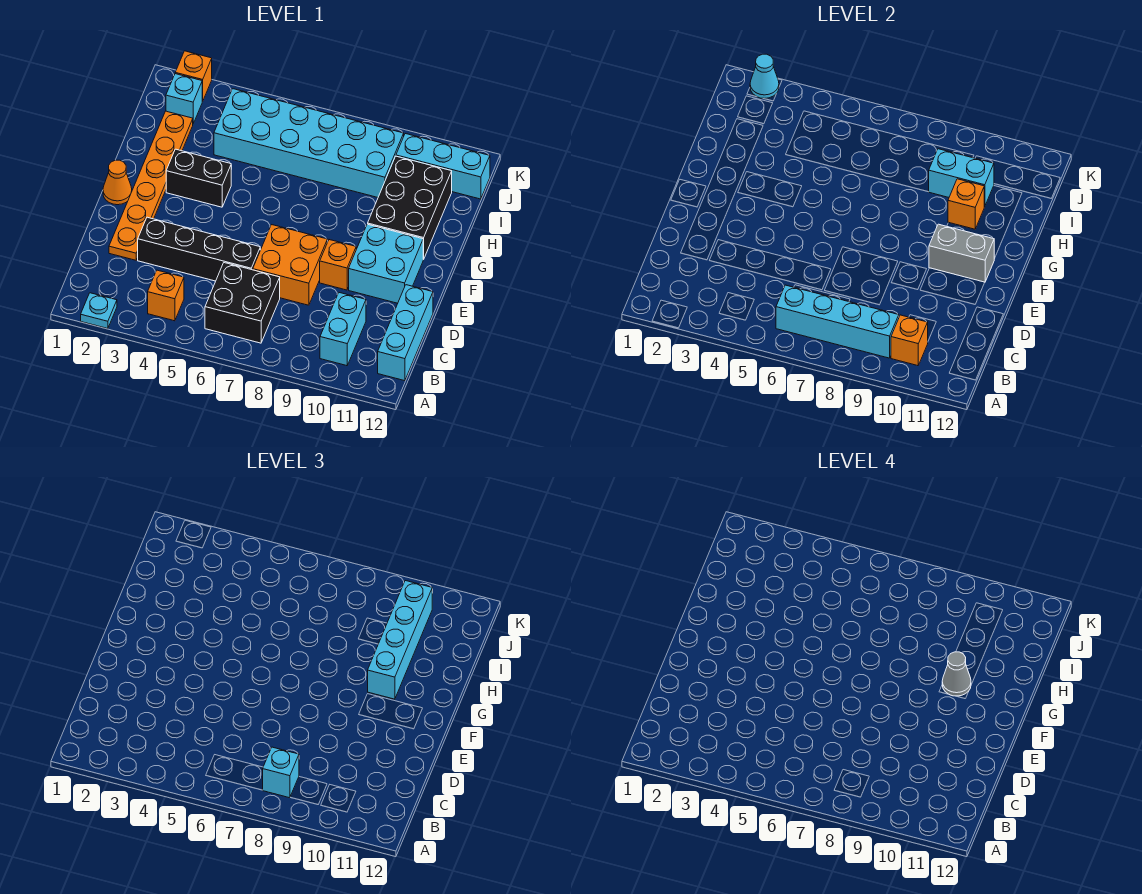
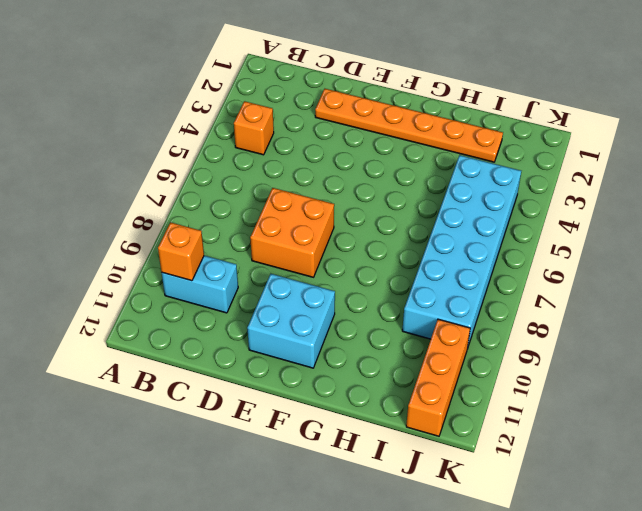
orange 1x3 brick [406,319,470,436] -> cyan 1x3 brick [396,134,490,199]
none -> cyan 1x1 plate [81,293,117,329]
none -> black 2x2 brick [205,263,280,343]
none -> cyan 1x3 brick [378,285,433,381]

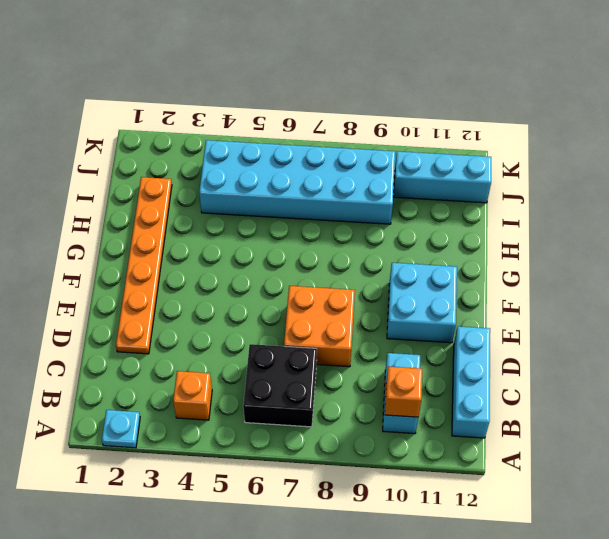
none -> black 1x4 brick [138,217,260,281]
none -> orange 1x1 brick [320,240,356,290]
none -> orange 1x1 cone [103,160,132,205]

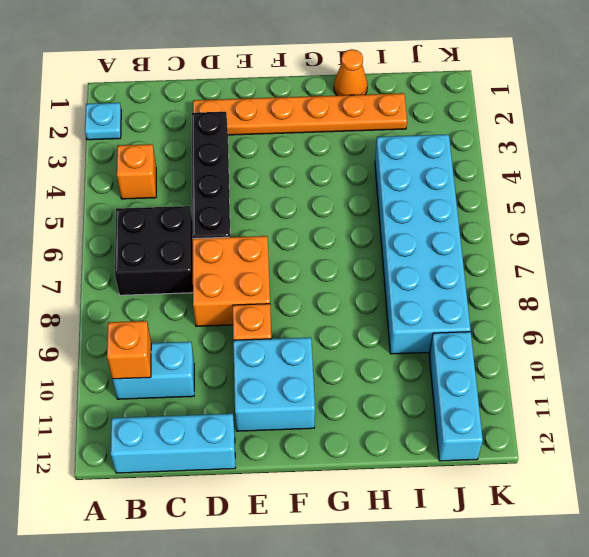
orange 1x1 cone [334,49,368,96] -> orange 1x1 cone moved to [103,160,132,205]
none -> black 1x2 brick [166,149,231,207]
none -> black 2x3 brick [368,156,452,259]
none -> cyan 1x1 brick [166,74,202,123]

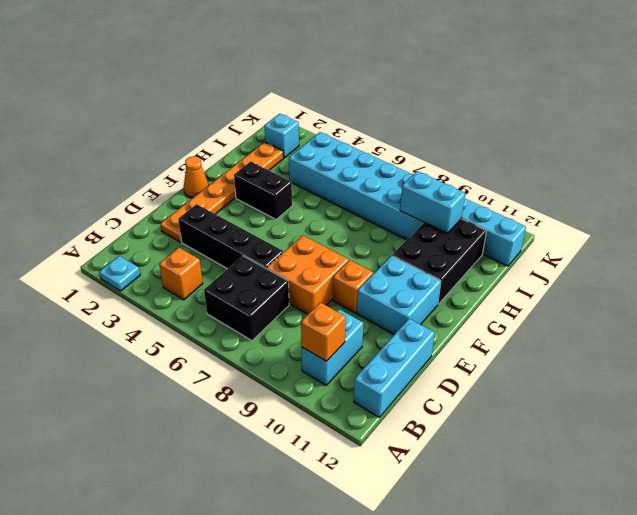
none -> orange 1x1 brick [175,51,212,101]
none -> cyan 1x4 brick [776,285,899,358]
none -> grey 1x2 brick [929,224,995,282]

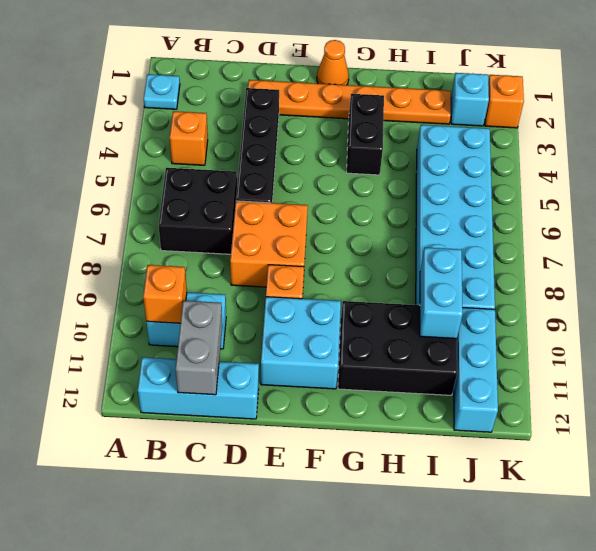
grey 1x2 brick [176,301,222,395] -> grey 1x2 brick moved to [929,224,995,282]
none -> cyan 1x4 brick [776,285,899,358]
none -> orange 1x1 brick [948,179,984,229]
none -> cyan 1x1 cone [750,54,779,99]

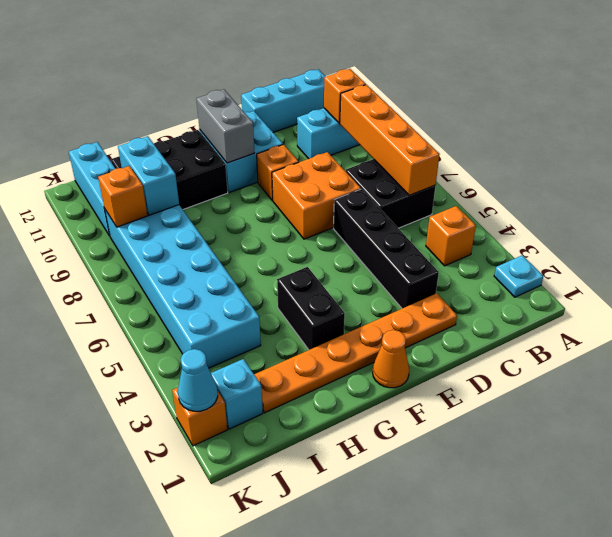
orange 1x4 brick [340,85,440,195] -> cyan 1x4 brick [776,285,899,358]
orange 1x1 brick [98,166,148,227] -> orange 1x1 brick moved to [948,179,984,229]
none -> cyan 1x1 brick [263,747,299,798]
none -> cyan 1x4 brick [368,581,432,699]
none -> grey 1x1 cone [942,652,971,696]

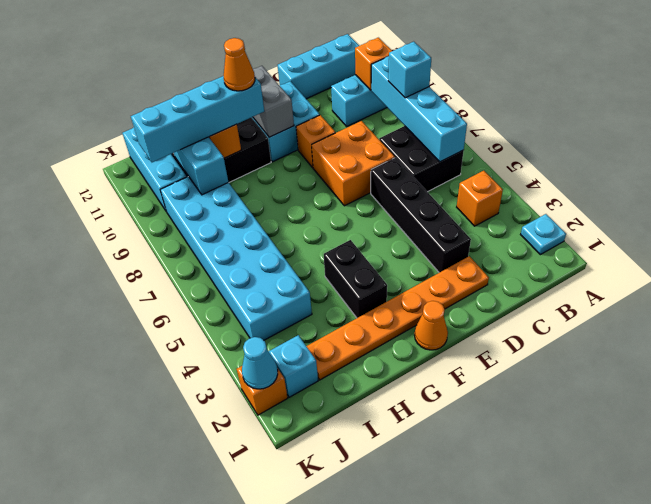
orange 1x1 cone [224,38,255,91] -> grey 1x1 cone [942,652,971,696]

